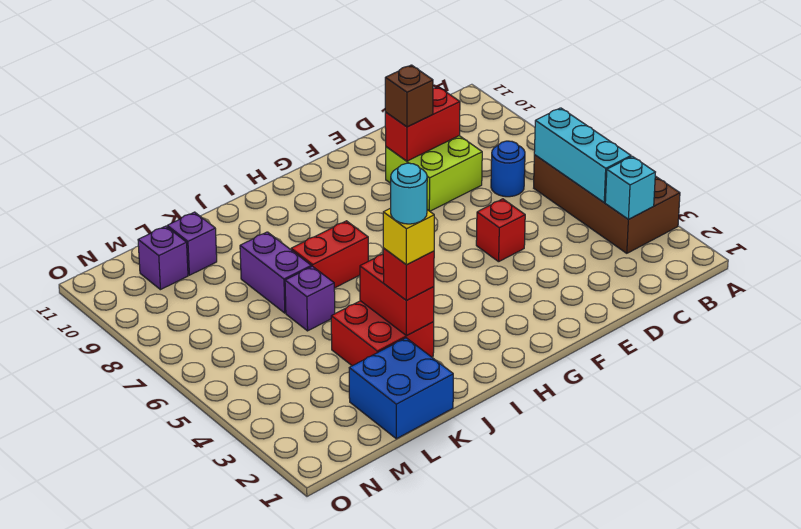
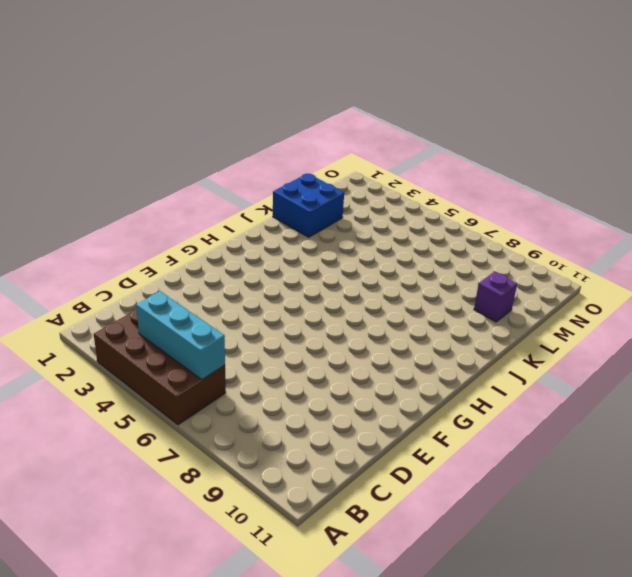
none -> blue 1x1 round brick [491,141,525,197]
none -> lime 2x2 brick [386,136,482,211]
none -> red 1x1 brick [476,199,525,262]

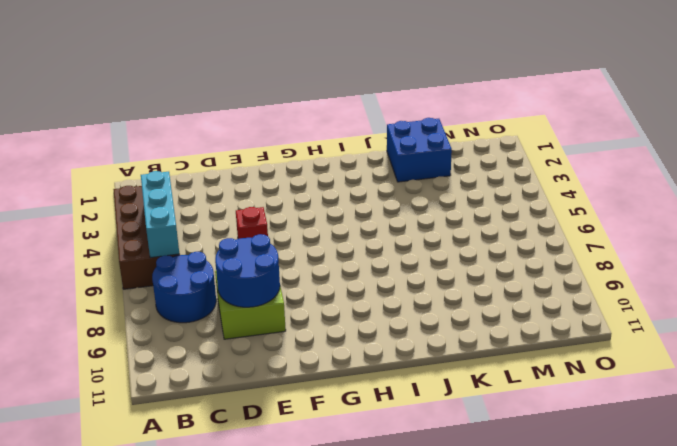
blue 2x2 round brick [152,252,216,323] -> blue 1x1 round brick [491,141,525,197]
blue 2x2 round brick [215,234,280,307] -> red 1x2 brick [385,87,460,161]
none -> red 1x2 brick [291,221,368,288]
none -> red 2x2 brick [331,301,434,366]
none -> purple 1x1 brick [285,266,335,331]

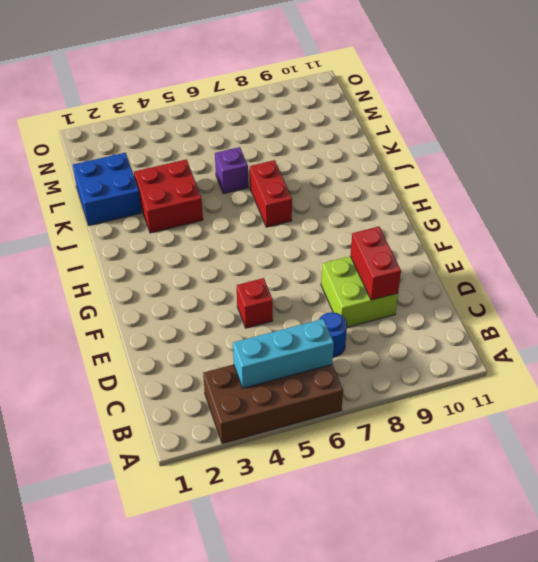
none -> purple 1x2 brick [240,232,311,313]
none -> purple 1x1 brick [167,212,217,275]
none -> purple 1x1 brick [138,226,188,290]

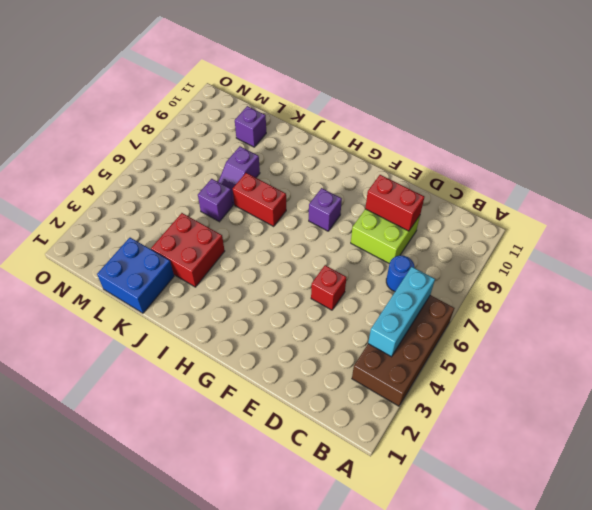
purple 1x1 brick [309,188,342,231] -> purple 1x1 brick moved to [138,226,188,290]
purple 1x2 slope [218,146,260,205] -> purple 1x2 brick [240,232,311,313]
none -> cyan 1x1 brick [605,156,655,219]
none -> red 1x2 brick [360,254,434,335]
none -> brown 1x1 brick [385,65,433,127]

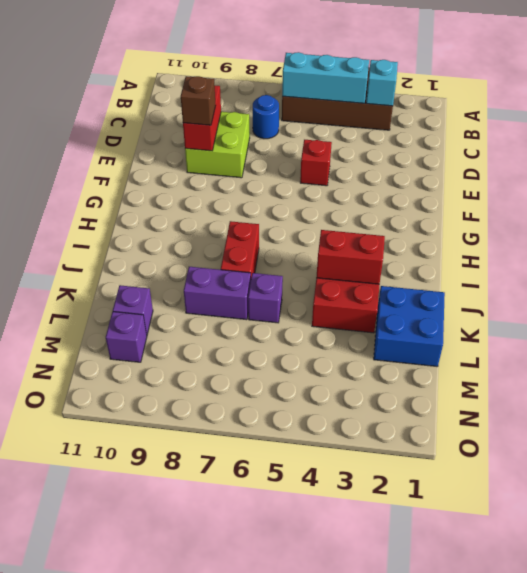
none -> red 1x1 brick [383,248,434,301]
none -> yellow 1x1 brick [383,208,434,265]
none -> cyan 1x1 round brick [391,163,427,224]

